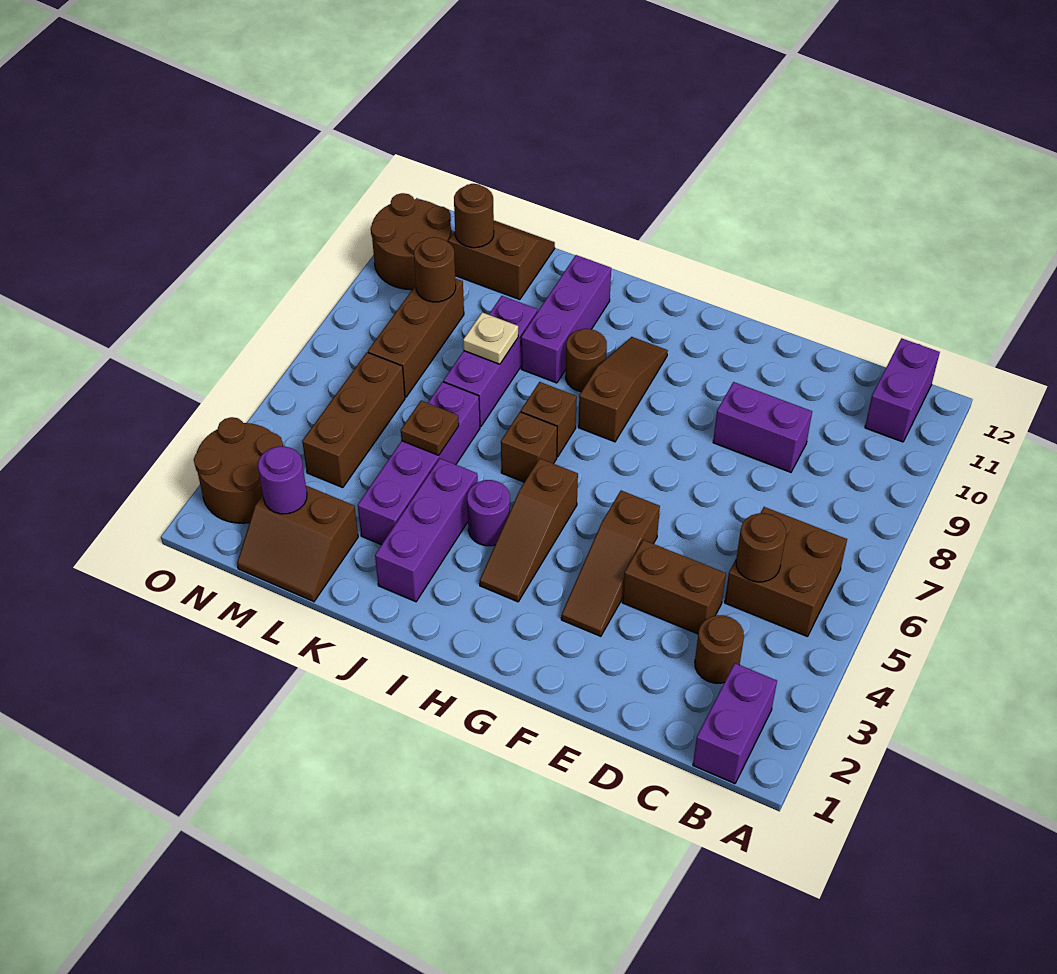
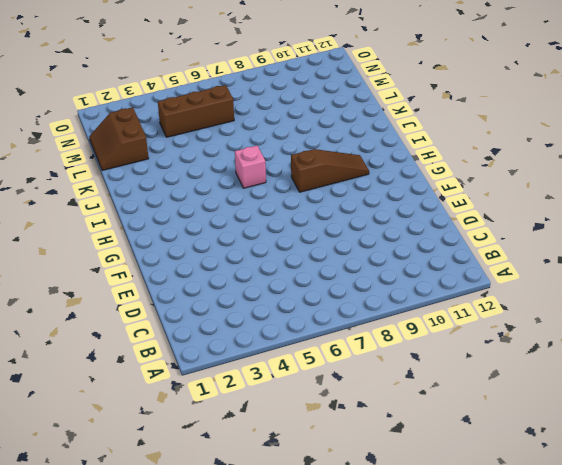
pink 1x1 brick [235,145,266,188] -> brown 1x1 brick [501,412,557,482]
none -> purple 1x2 brick [693,663,777,784]
none -> brown 2x2 brick [725,507,847,637]
none -> purple 1x2 brick [865,338,940,442]

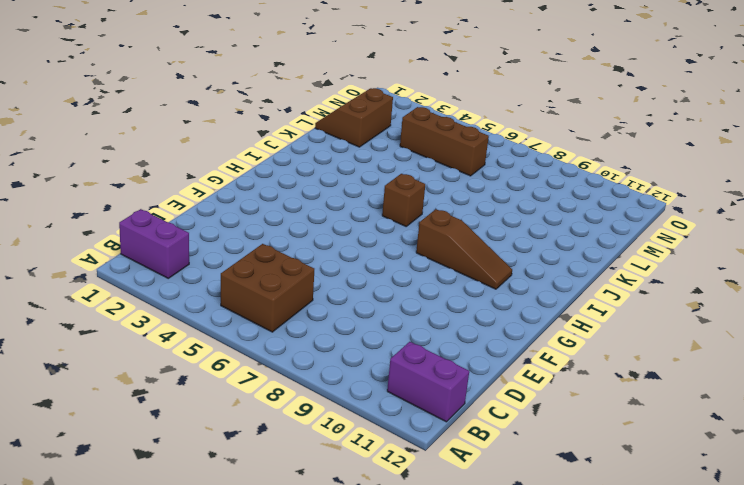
none -> brown 1x1 round brick [695,615,744,683]
none -> brown 1x2 brick [622,540,726,634]
none -> purple 1x2 brick [713,382,812,472]

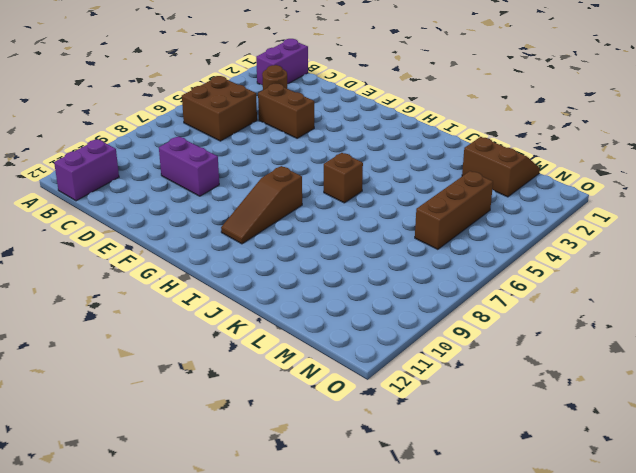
none -> brown 1x3 slope [561,491,660,636]
none -> brown 1x3 slope [480,459,578,602]
none -> purple 1x1 round brick [467,480,510,546]

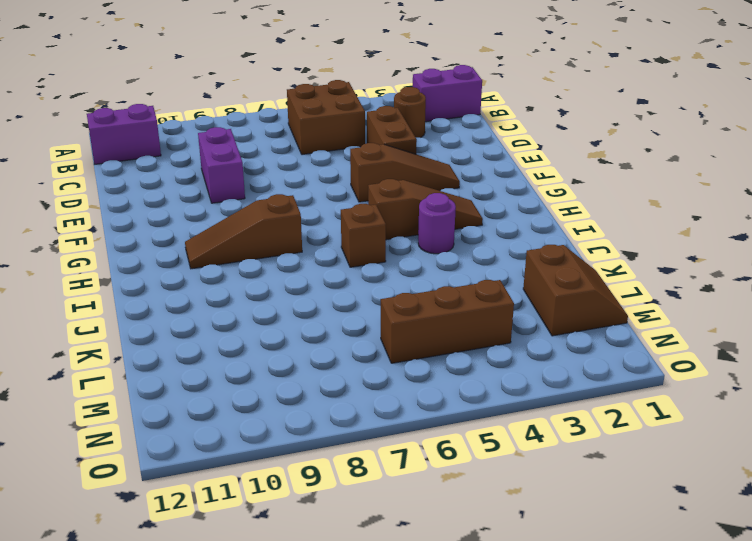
none -> brown 1x1 brick [521,382,577,457]
none -> brown 1x1 round brick [566,329,607,392]
none -> purple 1x3 brick [375,459,478,602]

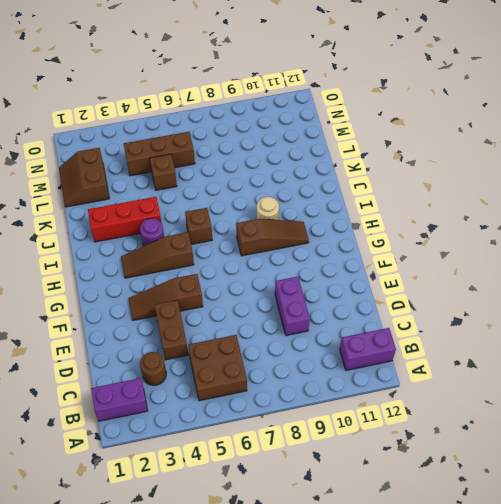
tan 1x1 round brick [257,197,279,220] -> brown 1x1 round brick [566,329,607,392]
red 1x3 brick [88,197,161,242] -> purple 1x3 brick [375,459,478,602]
brown 1x1 brick [150,154,177,190] -> brown 1x1 brick moved to [521,382,577,457]
none -> purple 1x3 brick [521,255,611,383]
none -> purple 1x4 brick [358,382,480,545]
none -> purple 1x3 brick [443,296,537,427]

